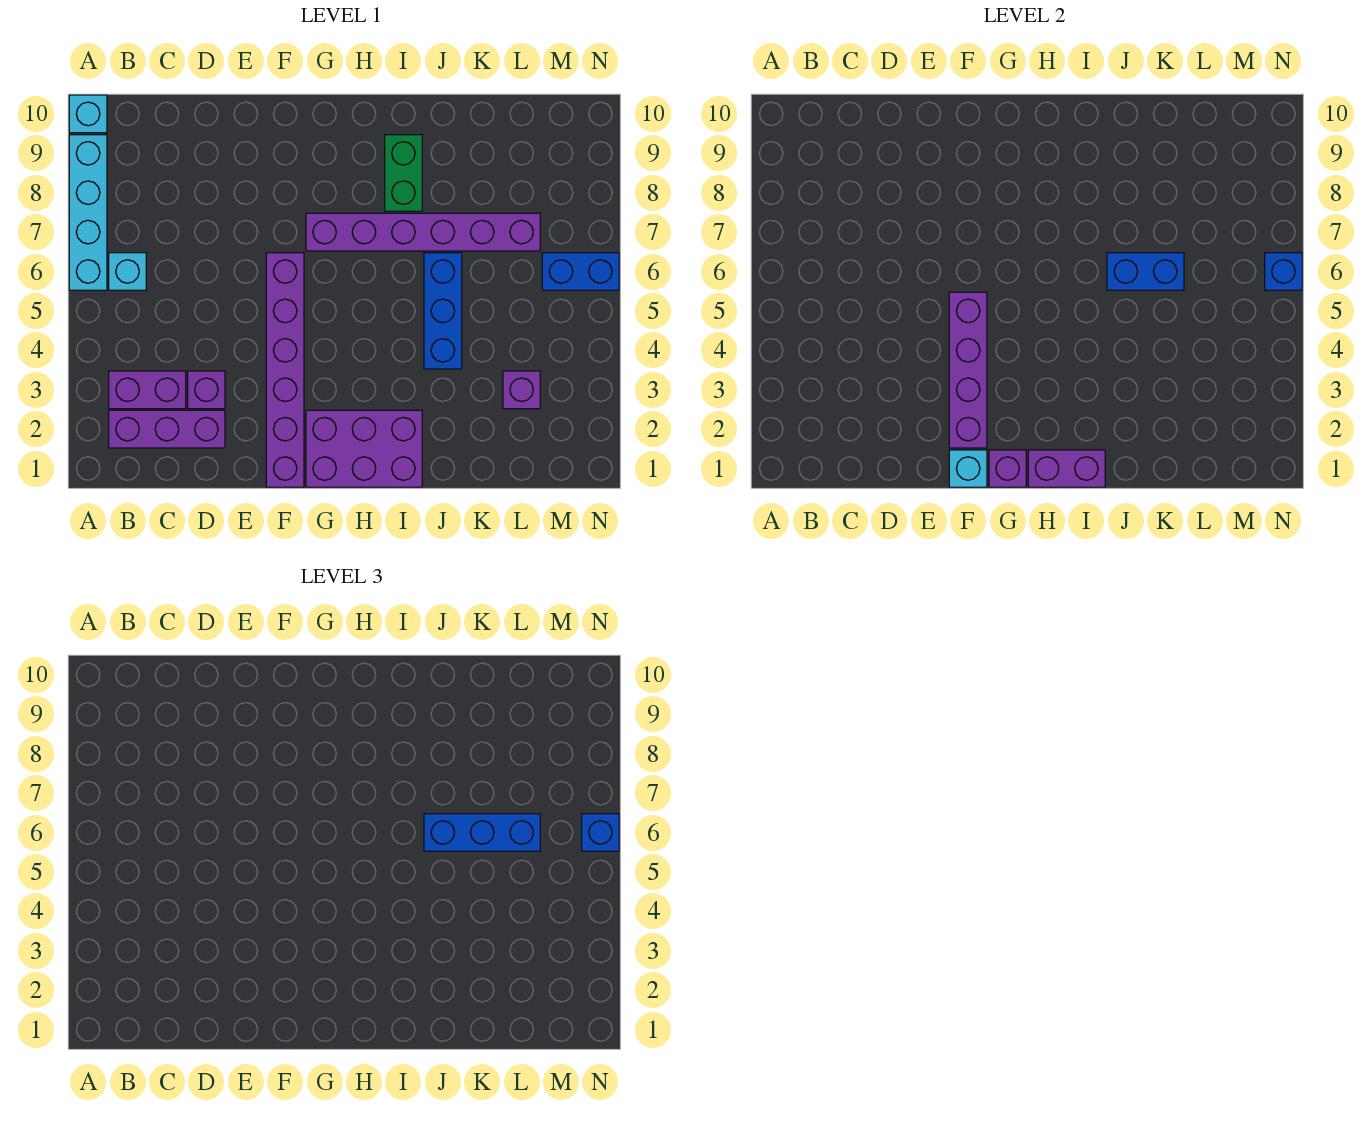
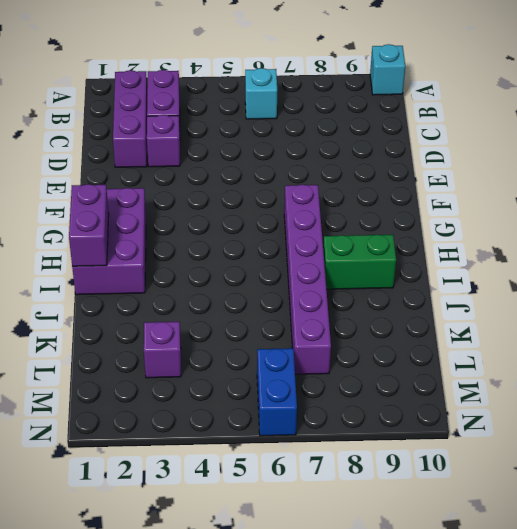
none -> cyan 1x4 brick [69,135,107,290]
none -> purple 1x6 brick [266,253,304,487]
none -> blue 1x3 brick [424,253,462,369]

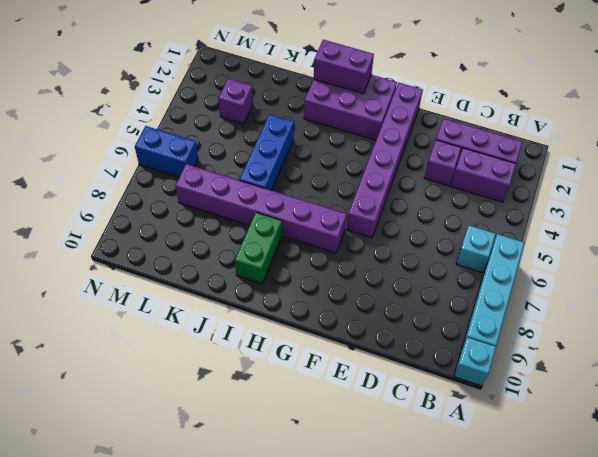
none -> cyan 1x1 brick [949,450,987,487]
none -> purple 1x4 brick [949,292,987,448]
none -> purple 1x1 brick [989,450,1026,487]

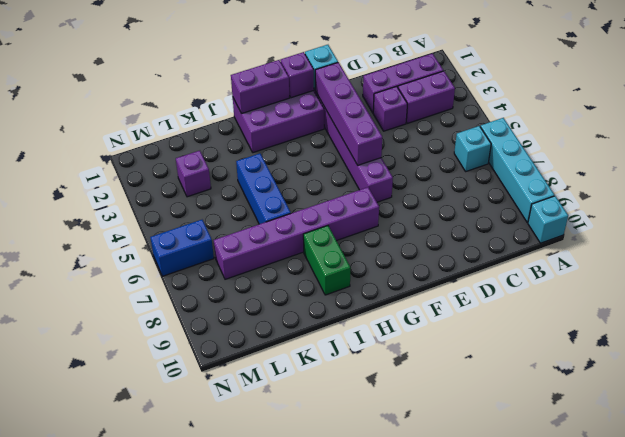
none -> blue 1x2 brick [1107,253,1184,290]
none -> blue 1x1 brick [1265,253,1302,290]
none -> blue 1x3 brick [424,814,540,851]

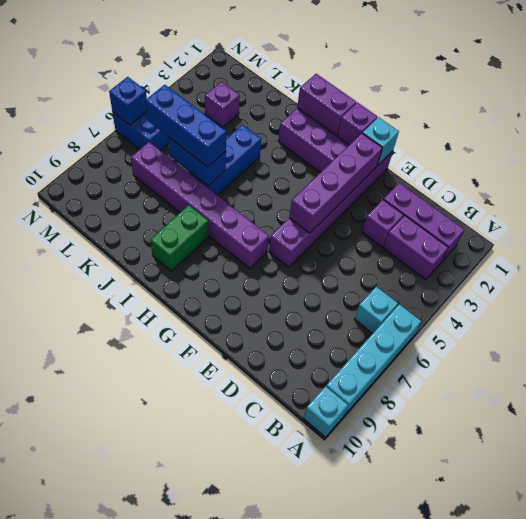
none -> blue 1x1 brick [582,814,619,851]

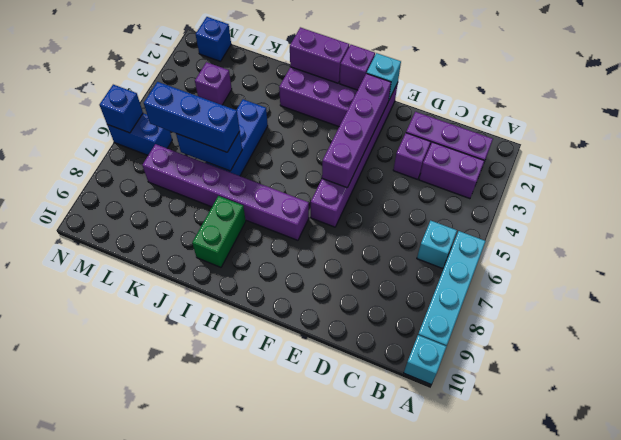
blue 1x1 brick [196,17,231,61] -> blue 1x1 brick moved to [582,814,619,851]

